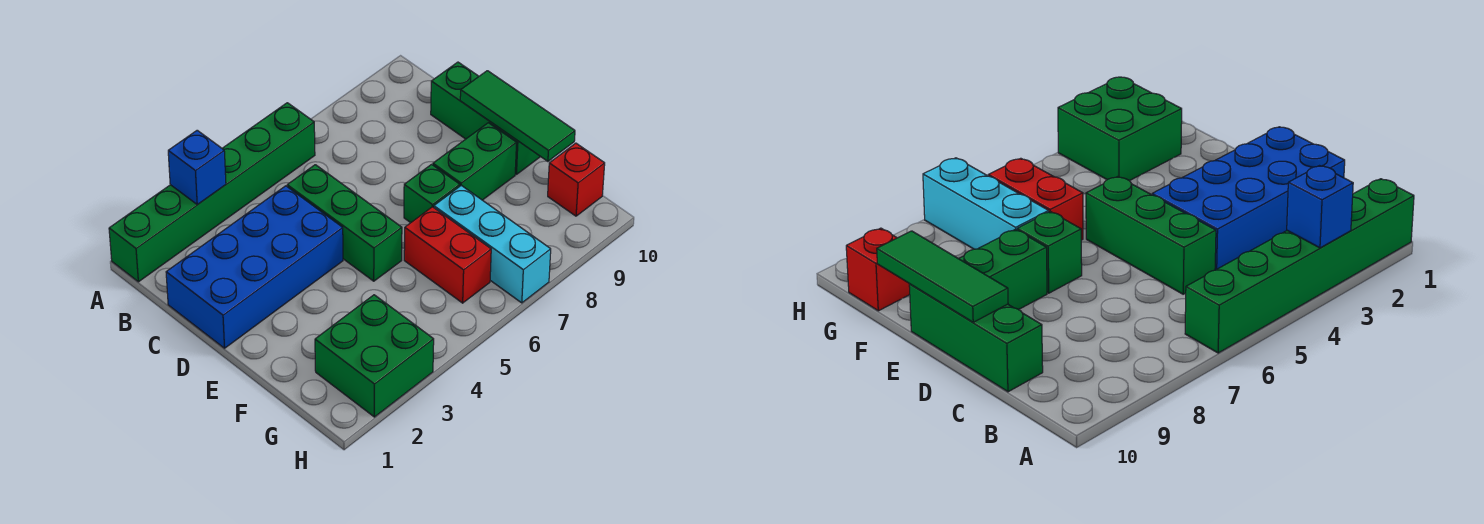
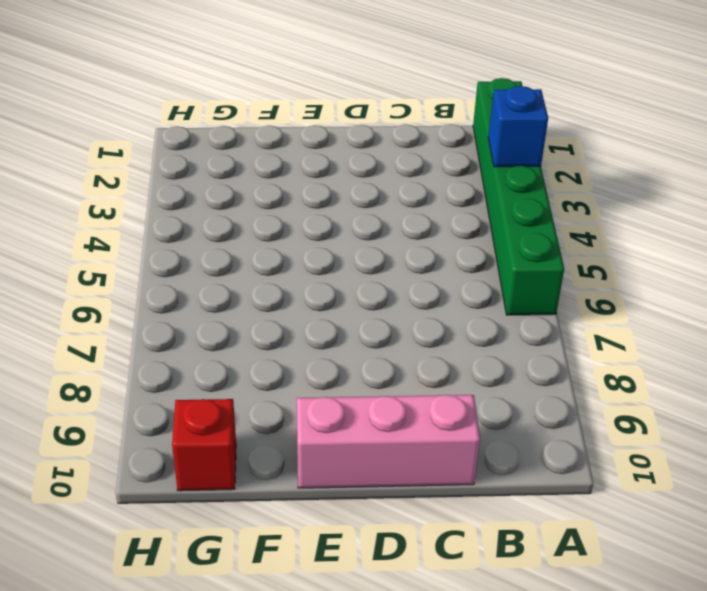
pink 1x3 brick [297,395,480,488] -> green 1x3 brick [431,62,540,174]
none -> blue 2x4 brick [166,186,343,348]
none -> green 1x3 brick [287,165,402,281]
none -> green 1x1 brick [404,164,460,223]

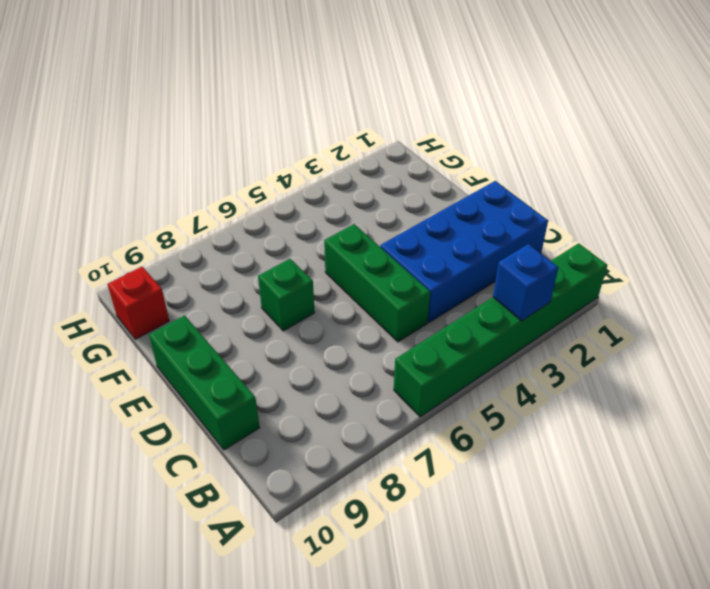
none -> green 1x2 brick [433,123,517,200]
none -> red 1x2 brick [404,207,491,303]
none -> cyan 1x3 brick [434,185,551,303]

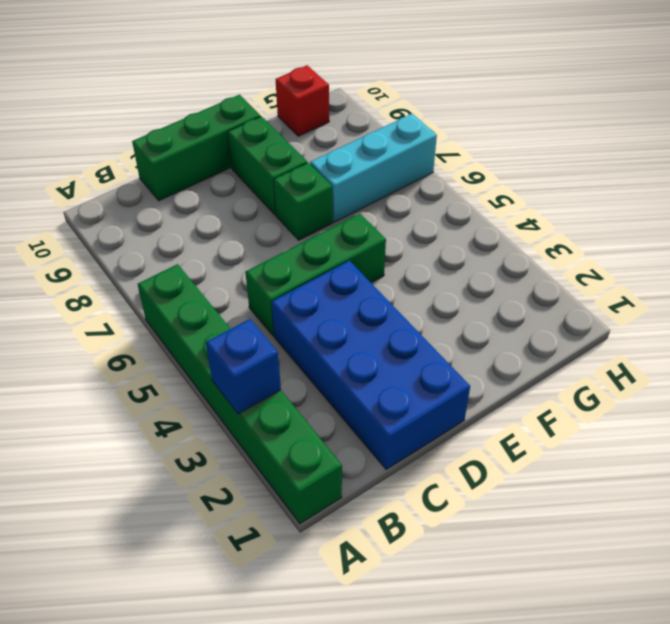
none -> red 1x2 brick [404,207,491,303]
none -> green 2x2 brick [315,295,434,417]
none -> green 1x3 tile [460,71,575,161]

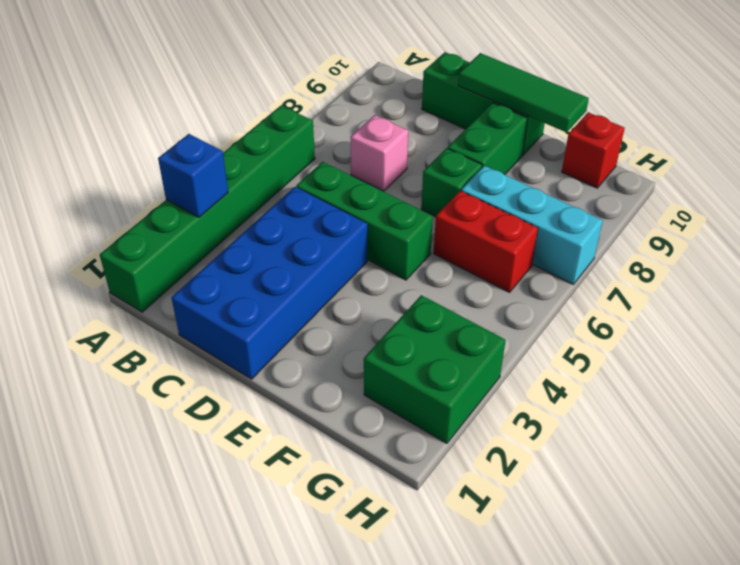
pink 1x1 brick [350,115,408,191] -> none

